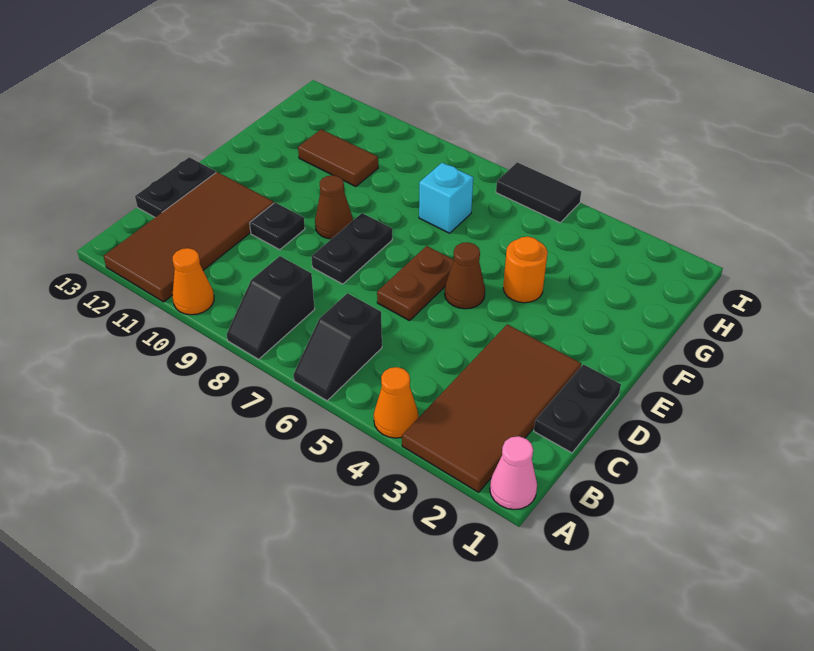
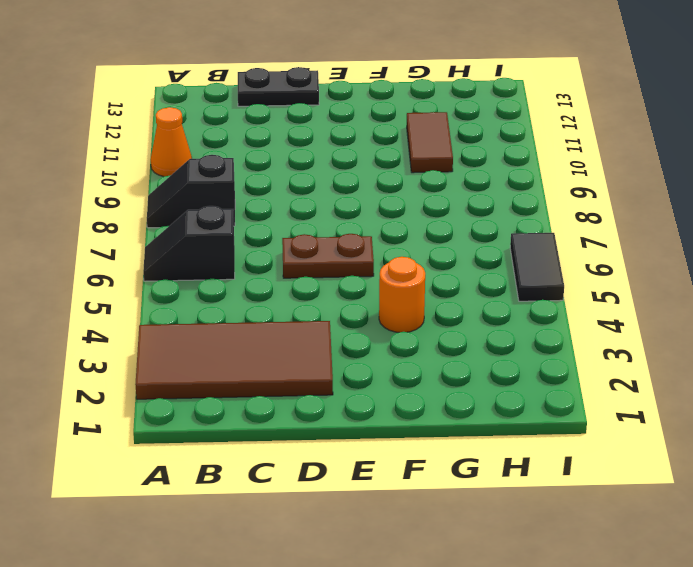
none -> pink 1x1 cone [490,436,537,510]
none -> orange 1x1 cone [374,367,418,438]
none -> brown 2x4 tile [103,172,274,302]

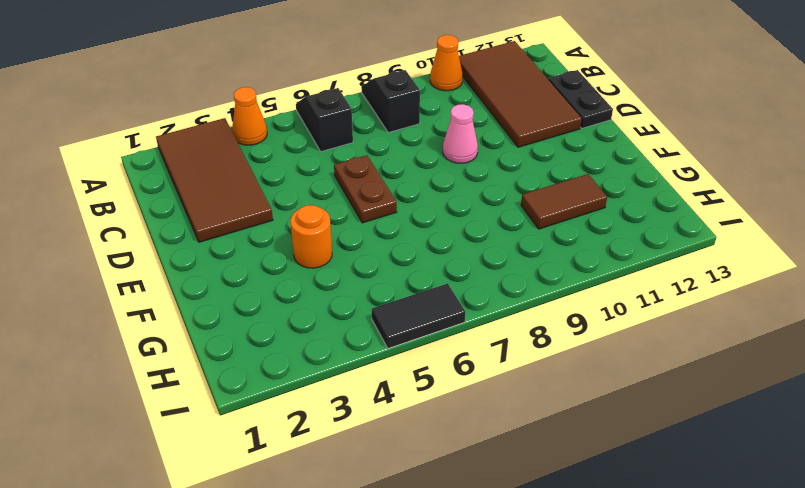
pink 1x1 cone [443,104,478,163] -> pink 1x1 cone moved to [490,436,537,510]
none -> black 1x2 plate [534,364,621,453]
none -> black 1x2 plate [311,213,392,284]
none -> black 1x1 plate [250,202,305,250]

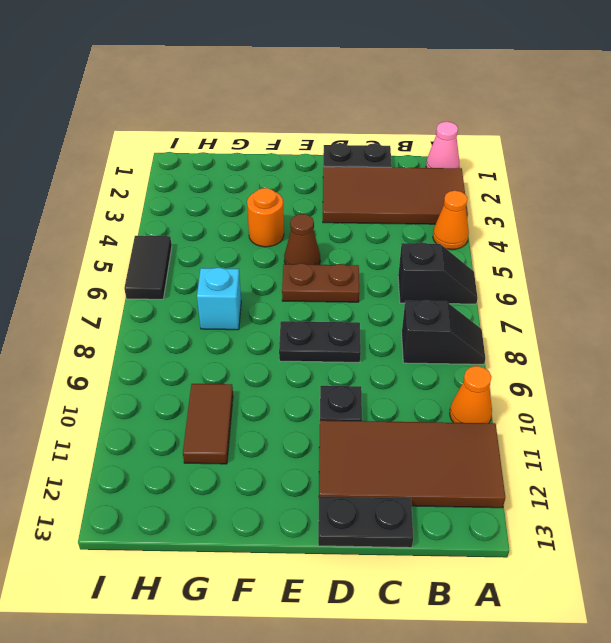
none -> brown 1x1 cone [315,175,353,239]

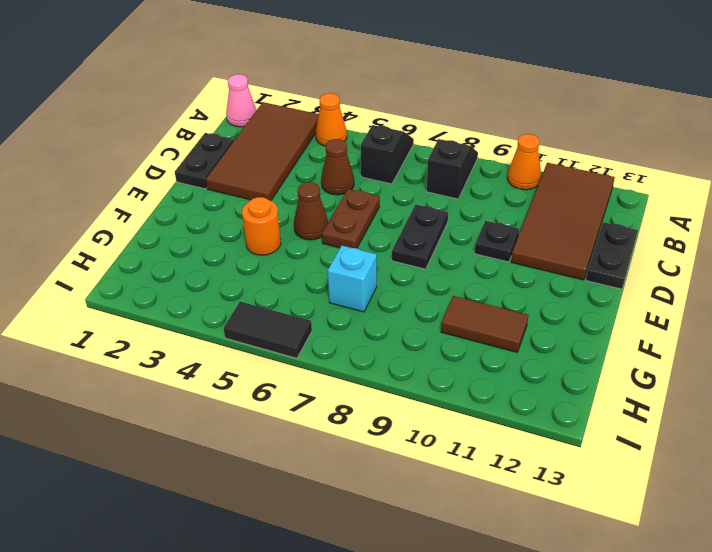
brown 1x1 cone [321,139,354,195] -> brown 1x1 cone moved to [315,175,353,239]

